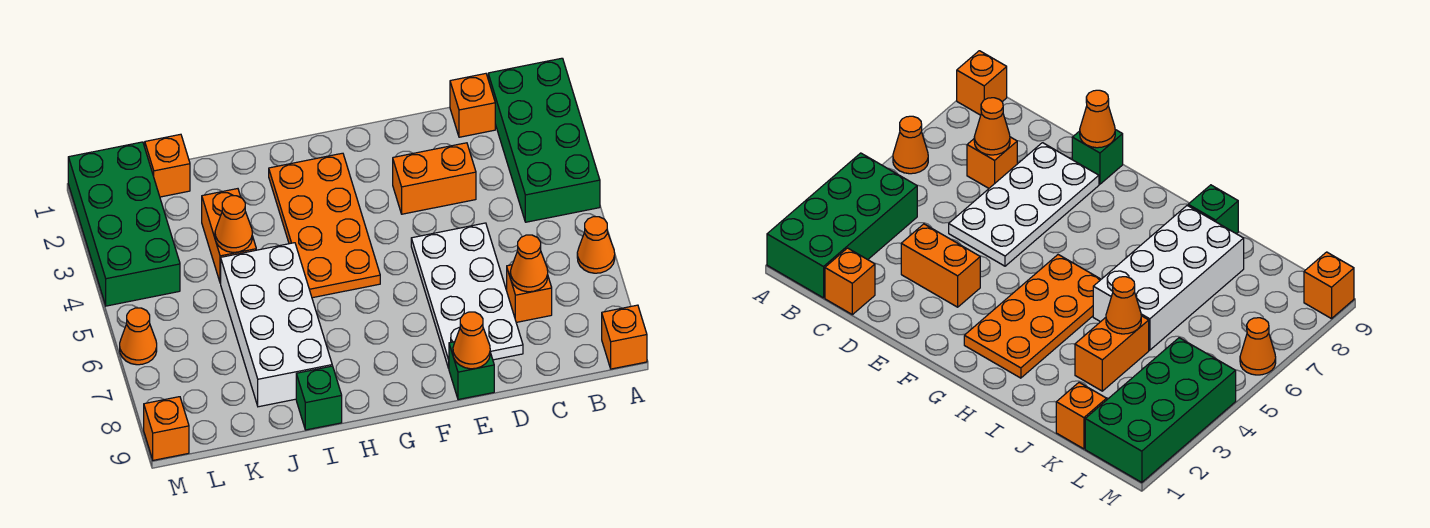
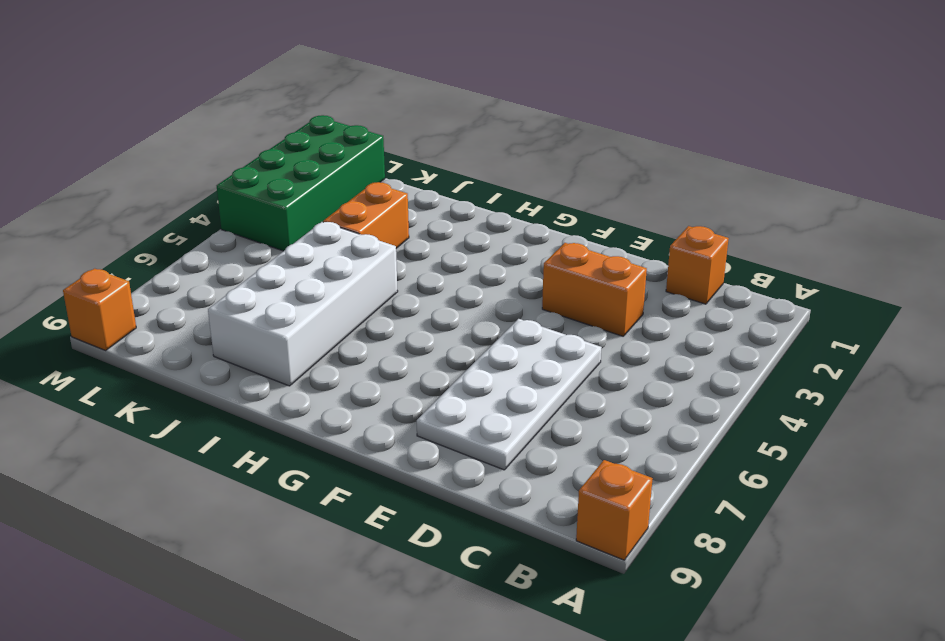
none -> green 2x4 brick [488,58,600,222]
none -> orange 1x1 cone [577,217,615,273]
none -> orange 1x1 brick [507,265,552,322]

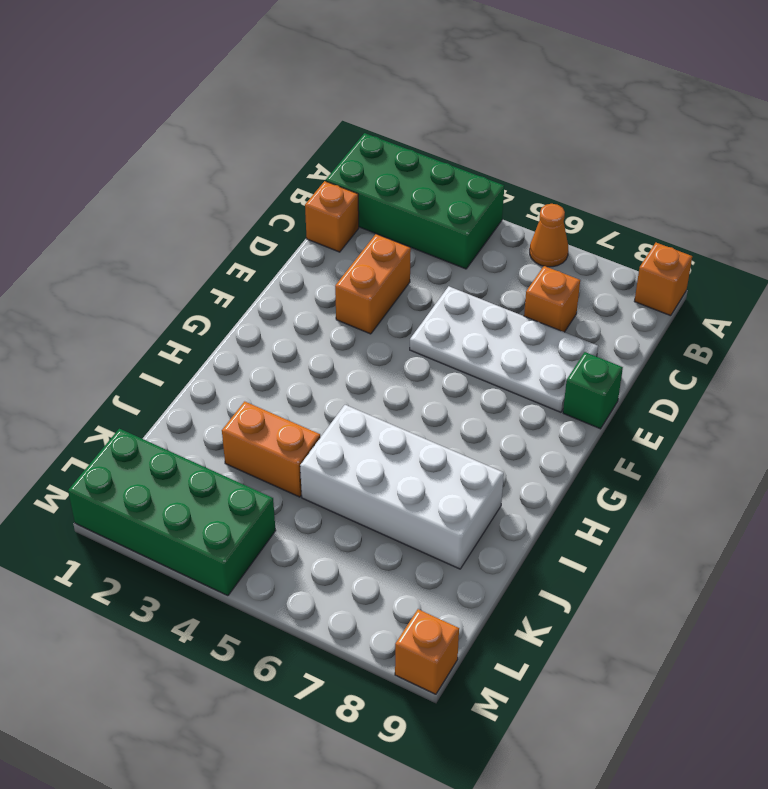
none -> orange 2x4 plate [269,153,380,298]
none -> green 1x1 brick [296,366,342,430]
none -> orange 1x1 brick [145,134,190,197]

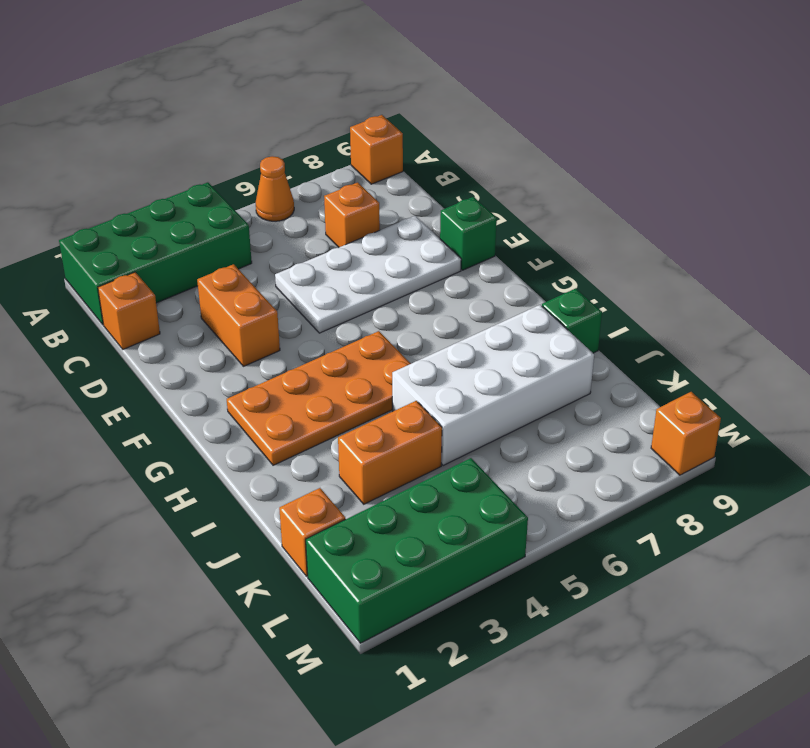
none -> orange 1x1 cone [120,308,157,365]
none -> orange 1x1 cone [510,235,548,292]
none -> orange 1x1 cone [453,312,490,369]

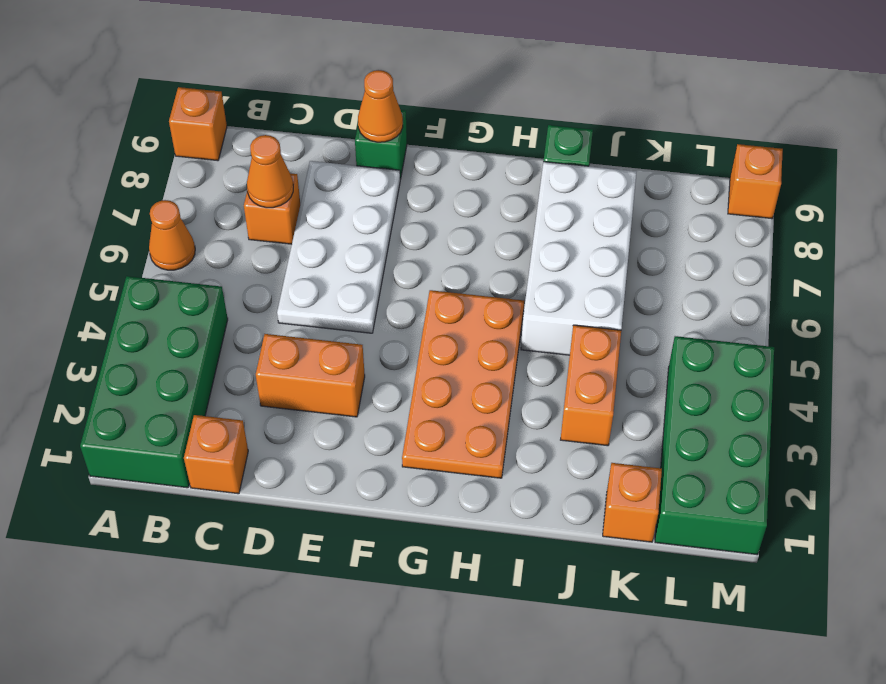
none -> orange 1x1 cone [120,308,157,365]
none -> orange 1x1 cone [215,196,252,252]

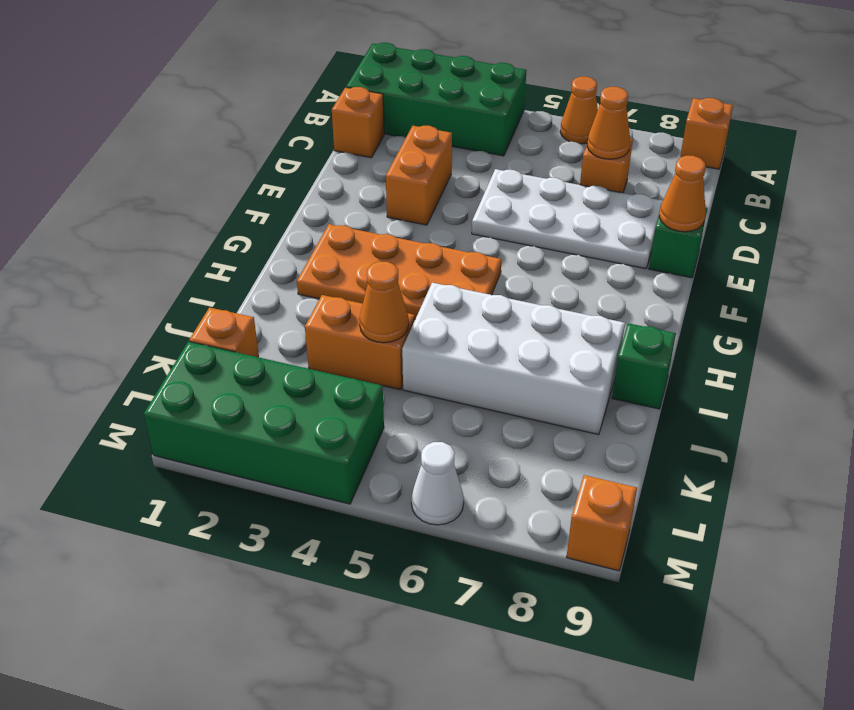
white 1x1 cone [411,442,464,525] -> orange 1x1 cone [120,308,157,365]

